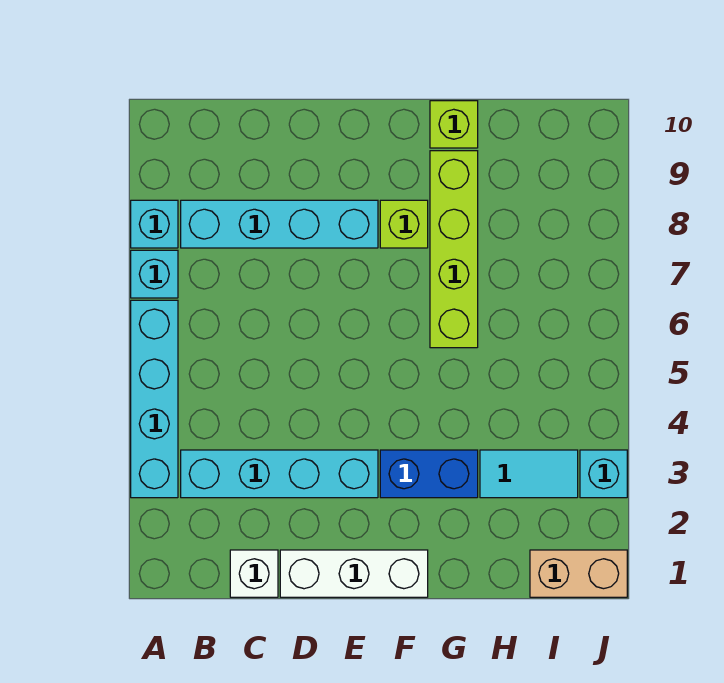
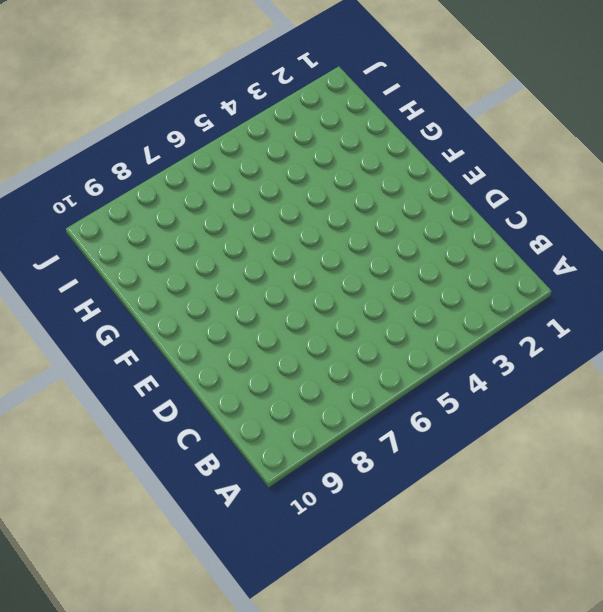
none -> cyan 1x4 brick [131,300,178,498]
none -> cyan 1x1 brick [131,250,178,298]
none -> cyan 1x1 brick [131,200,178,248]

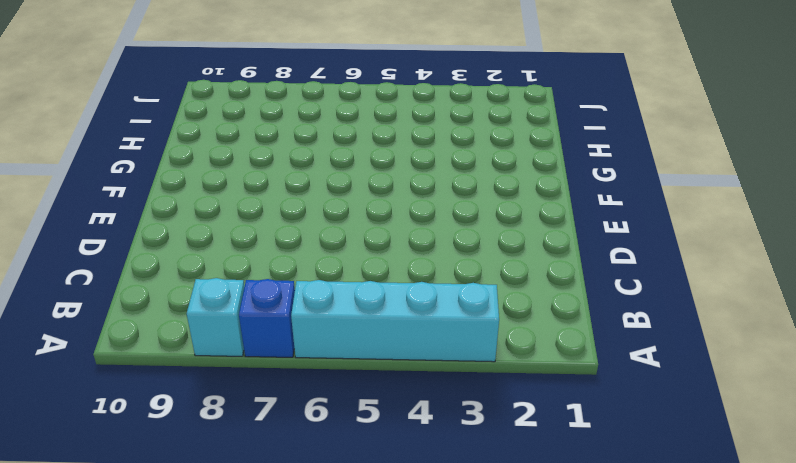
blue 1x1 brick [239,279,295,357] -> cyan 1x1 brick [131,250,178,298]
none -> cyan 1x4 brick [181,450,378,498]
none -> cyan 1x4 brick [181,200,378,248]
none -> white 1x1 brick [230,550,278,597]

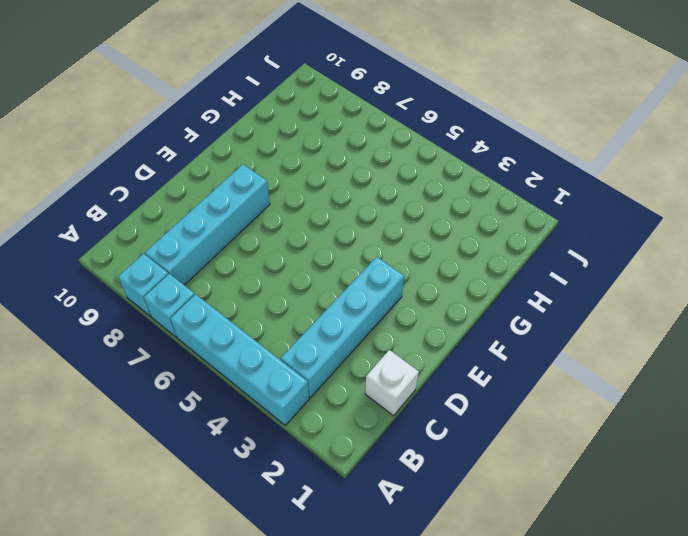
none -> white 1x3 brick [280,550,428,597]
none -> blue 1x2 brick [380,450,478,498]
none -> lime 1x1 brick [380,200,428,248]

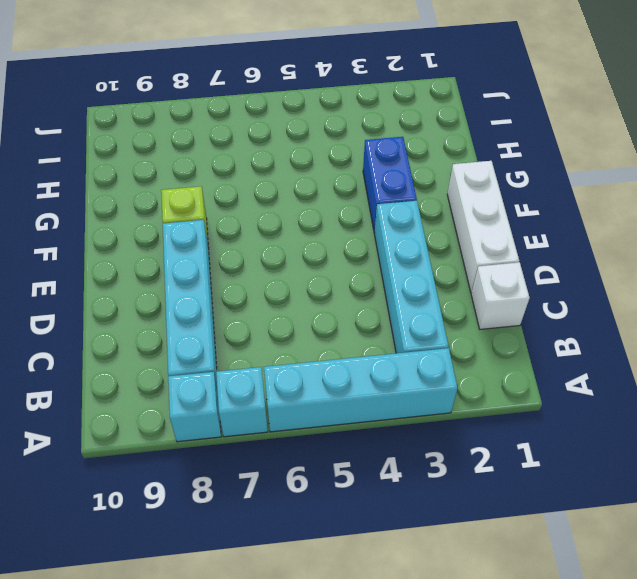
none -> lime 1x4 brick [430,151,478,348]
none -> lime 1x1 brick [430,101,478,148]
none -> cyan 1x2 tile [480,450,578,498]

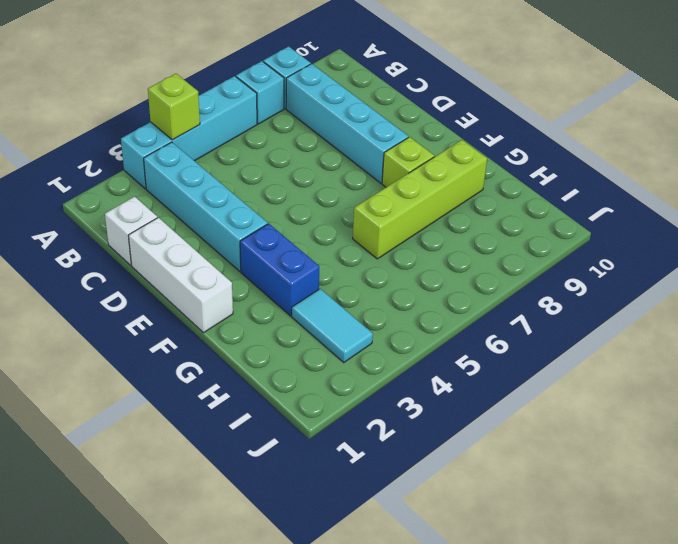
lime 1x1 brick [148,74,200,140] -> lime 1x1 brick moved to [430,101,478,148]
none -> tan 1x2 brick [530,550,627,597]
none -> cyan 1x1 brick [580,450,627,498]

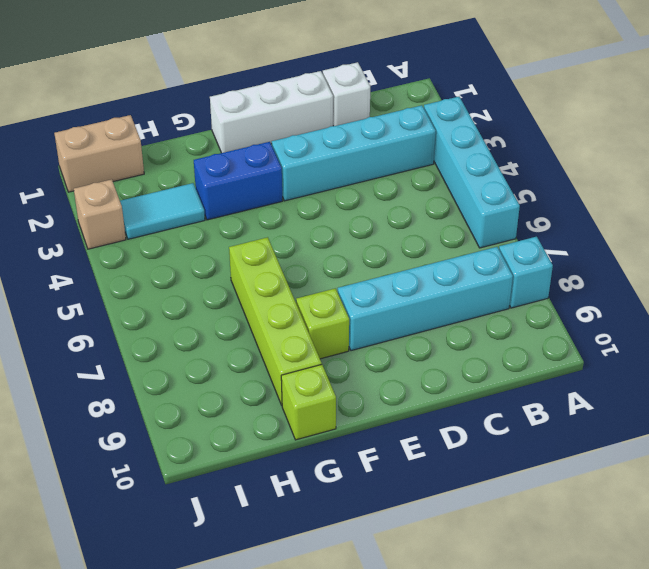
tan 1x1 brick [74,179,126,249] -> cyan 1x1 brick [580,450,627,498]
none -> cyan 1x1 brick [131,250,178,298]

